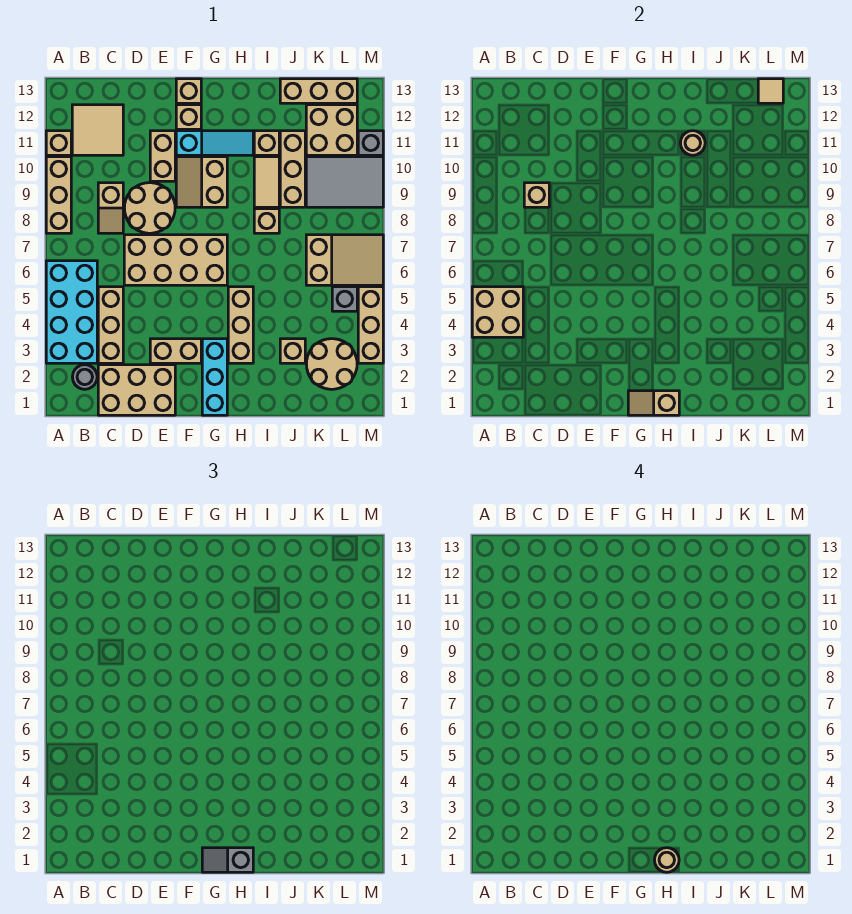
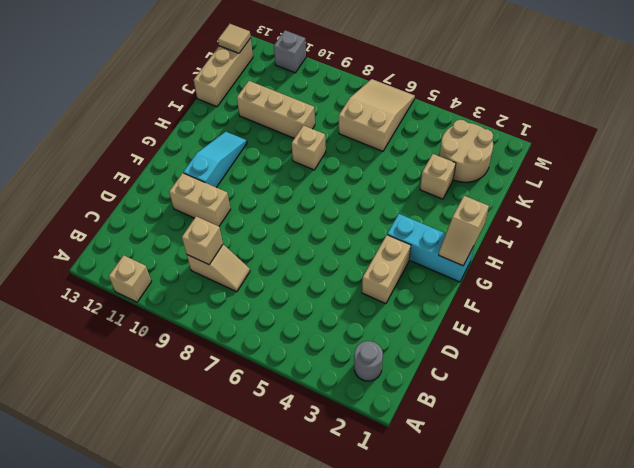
none -> cyan 2x4 brick [46,261,97,363]
none -> tan 1x3 brick [46,157,71,233]
none -> tan 2x2 tile [72,105,123,155]
none -> tan 2x3 brick [98,365,175,415]

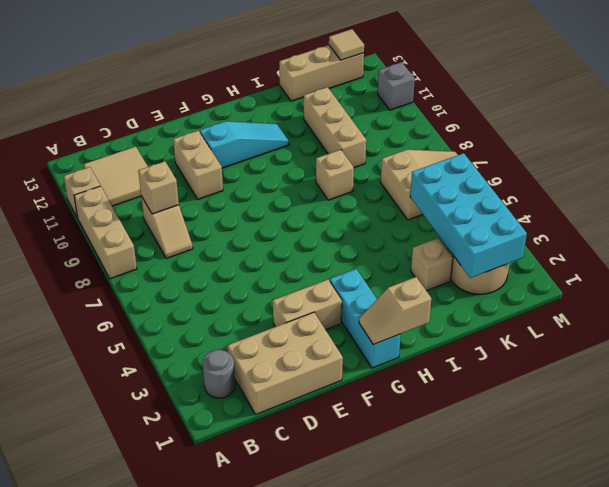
cyan 2x4 brick [410,153,527,278] -> cyan 2x4 brick moved to [46,261,97,363]
none -> tan 1x3 brick [98,287,123,363]
none -> tan 2x4 brick [124,235,227,285]
none -> tan 2x2 round brick [124,183,175,233]
none -> tan 2x2 slope [176,157,227,207]

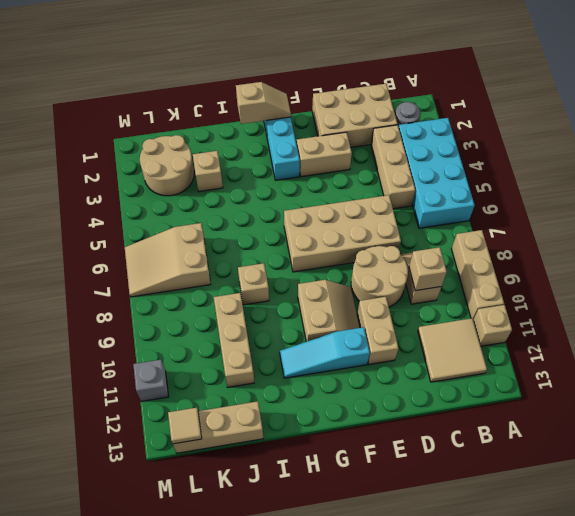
none -> tan 1x1 brick [176,105,201,129]
none -> tan 1x1 brick [176,79,201,103]
none -> tan 1x3 brick [228,287,253,363]
none -> tan 1x2 tile [254,157,279,207]

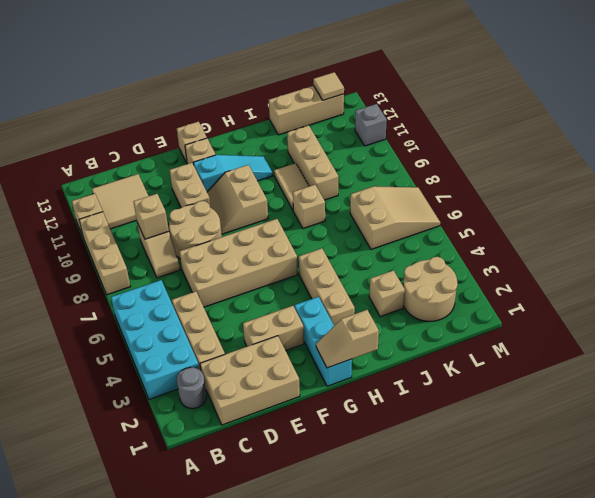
none -> tan 1x1 brick [254,131,279,155]
none -> grey 2x3 tile [306,157,383,207]
none -> tan 2x2 brick [306,105,357,155]
none -> grey 1x1 brick [332,287,357,311]

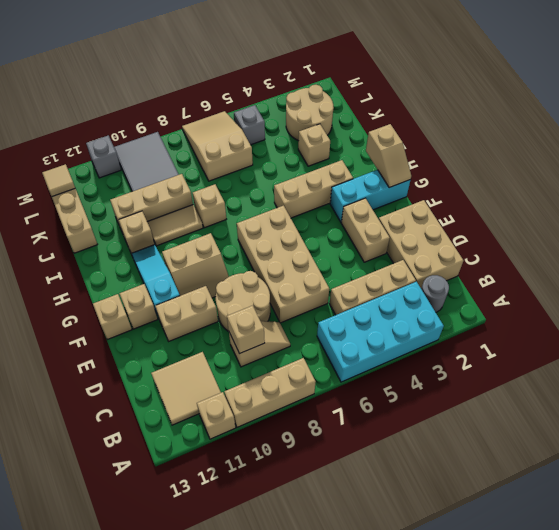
none -> tan 2x2 brick [306,105,357,155]
none -> tan 1x3 brick [358,287,383,363]
none -> tan 2x2 brick [472,287,523,337]
none -> tan 1x1 round brick [681,131,705,155]

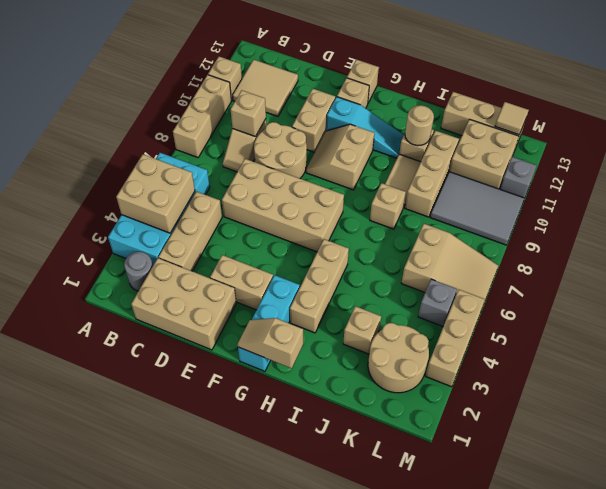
none -> grey 1x2 slope [202,848,253,872]
none -> tan 1x1 round brick [655,848,679,872]

